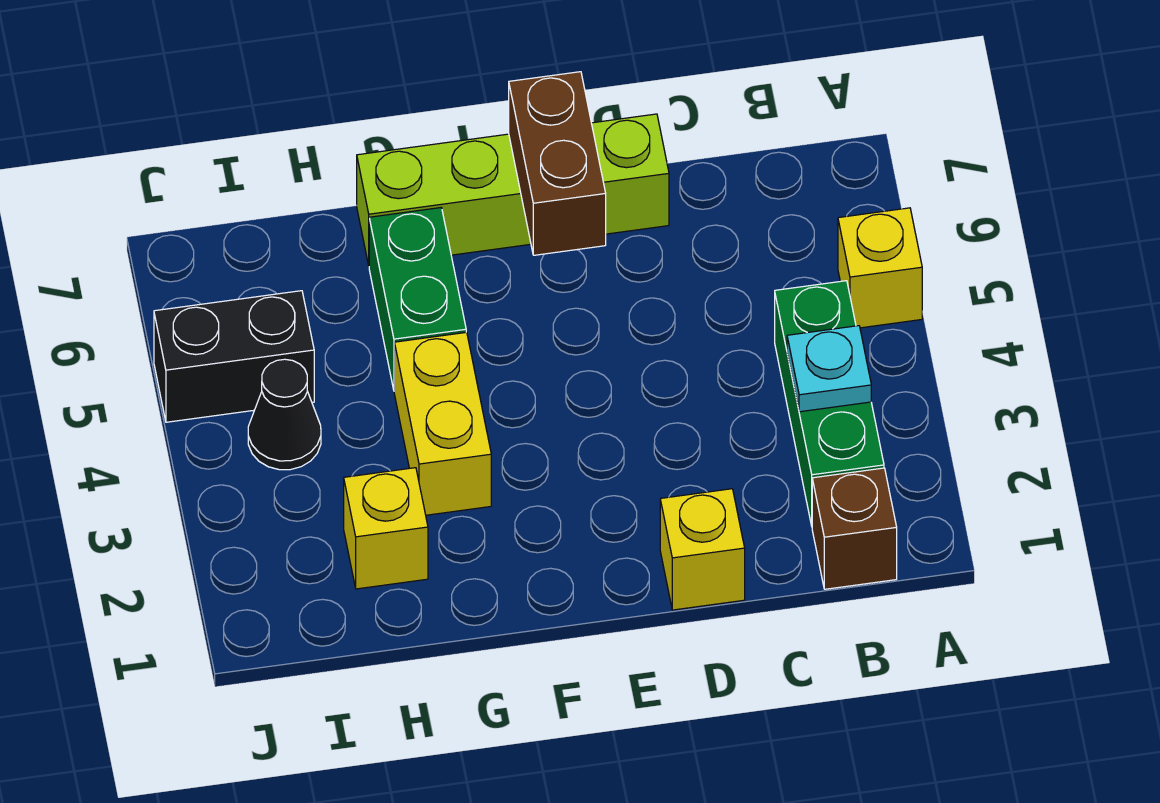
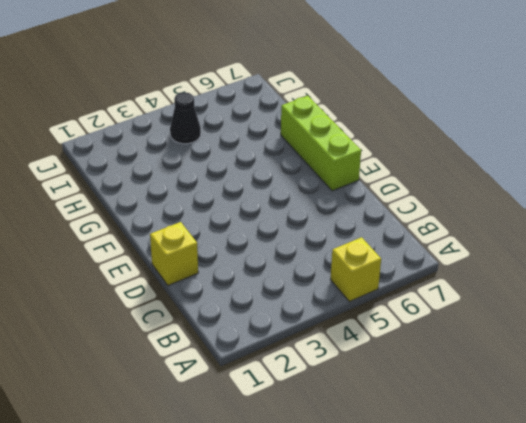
lime 1x3 brick [281,96,361,191] -> lime 1x4 brick [357,114,669,265]
none -> brown 1x1 brick [812,468,897,589]
none -> green 1x3 brick [775,281,884,526]
none -> yellow 1x2 brick [394,332,491,515]

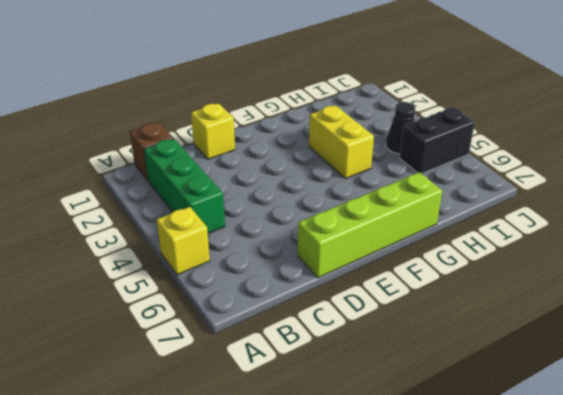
none -> green 1x2 brick [369,208,466,390]
none -> yellow 1x1 brick [344,468,428,589]
none -> cyan 1x1 plate [787,326,871,412]

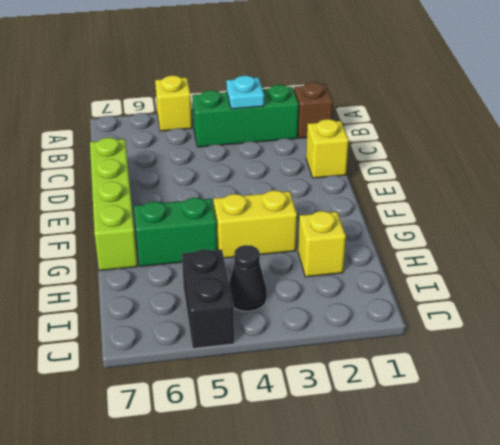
none -> brown 1x2 brick [509,72,606,255]

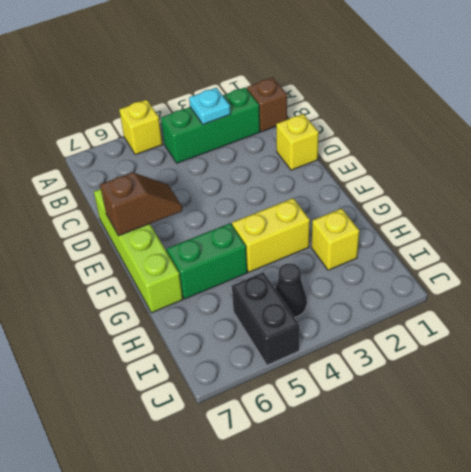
brown 1x2 slope [100,172,182,236] -> brown 1x2 brick [509,72,606,255]

